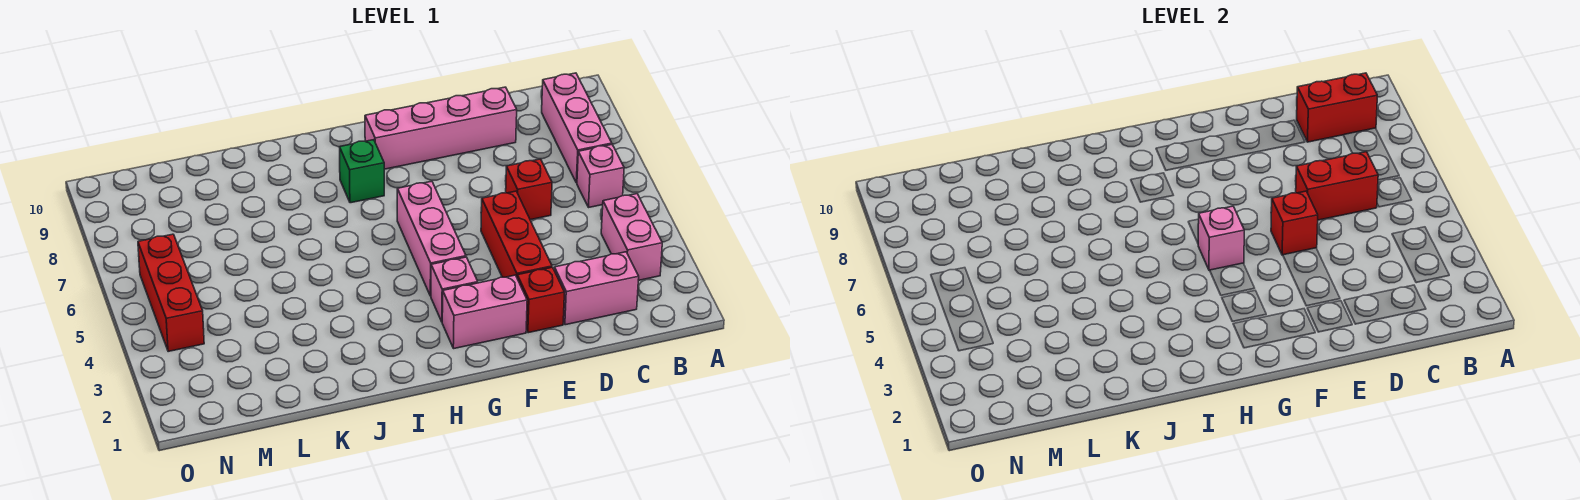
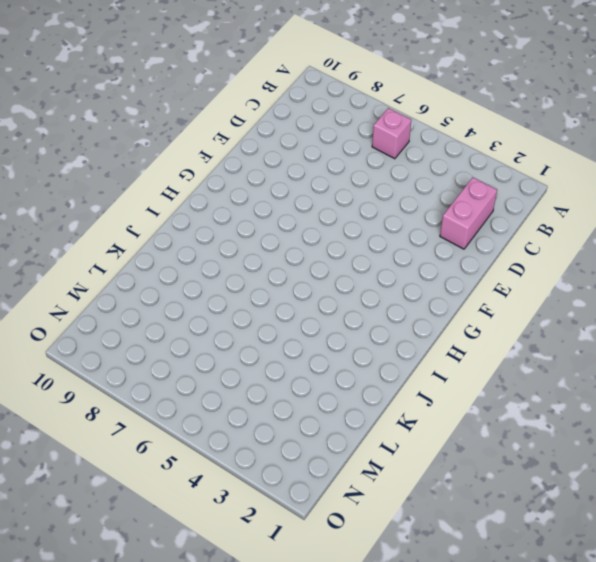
none -> pink 1x2 brick [601,194,662,280]
none -> pink 1x3 brick [542,73,612,183]
none -> red 1x1 brick [506,159,552,220]

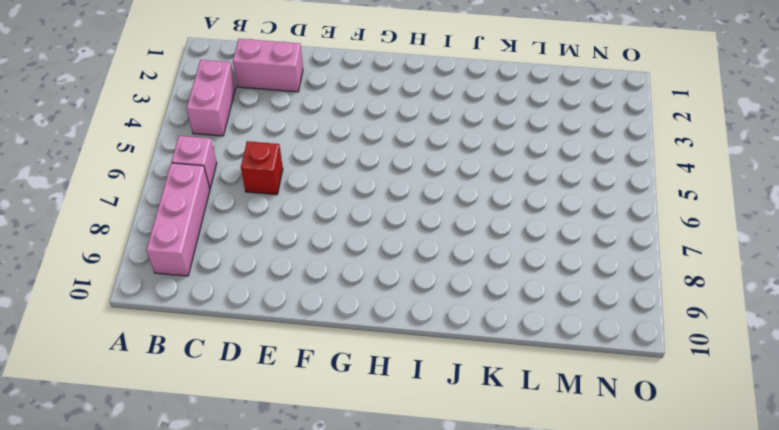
none -> pink 1x4 brick [365,87,517,169]
none -> red 1x1 brick [517,267,564,333]
none -> red 1x3 brick [481,191,552,277]

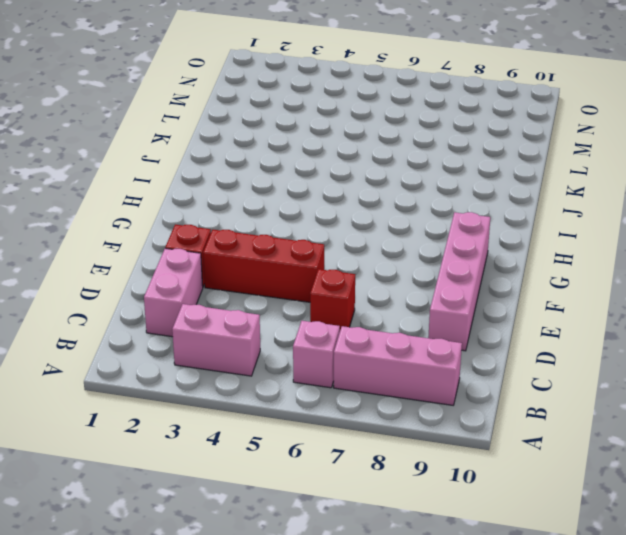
none -> pink 1x2 brick [442,275,527,348]
none -> pink 1x1 brick [431,257,478,321]
none -> pink 1x3 brick [397,181,466,296]

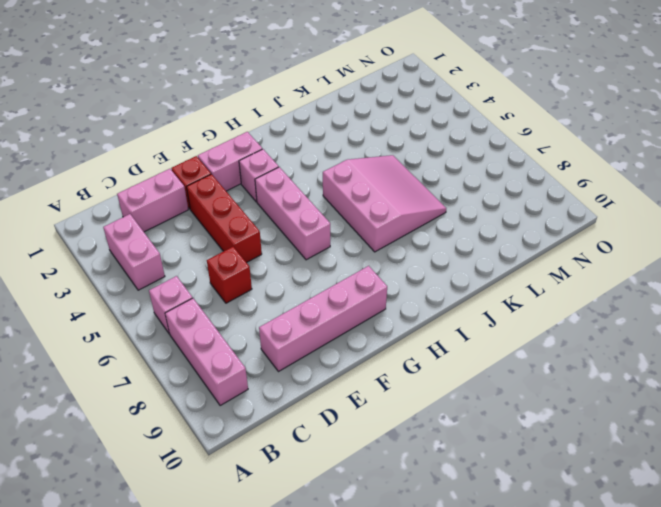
pink 3x3 slope [323,155,446,252] -> none
none -> green 1x1 brick [340,140,384,203]
none -> red 1x3 brick [138,234,204,352]
none -> red 1x2 brick [1297,73,1377,142]

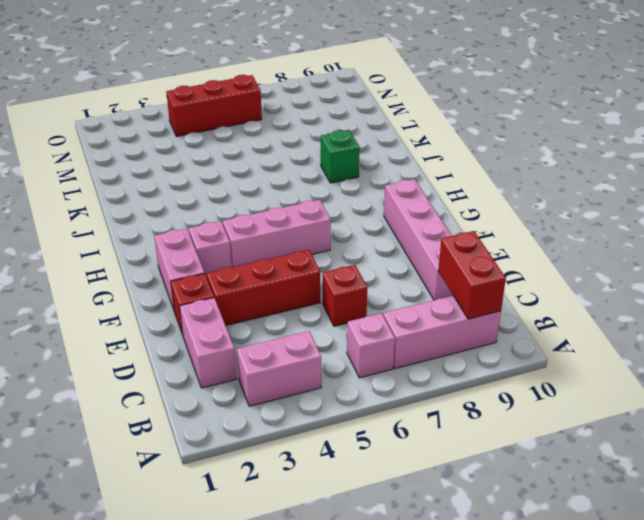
green 1x1 brick [321,130,360,183] -> green 1x1 brick moved to [340,140,384,203]
none -> red 1x2 brick [1296,152,1378,220]
none -> red 1x1 brick [1271,191,1318,255]
none -> pink 1x1 brick [1198,206,1244,270]

